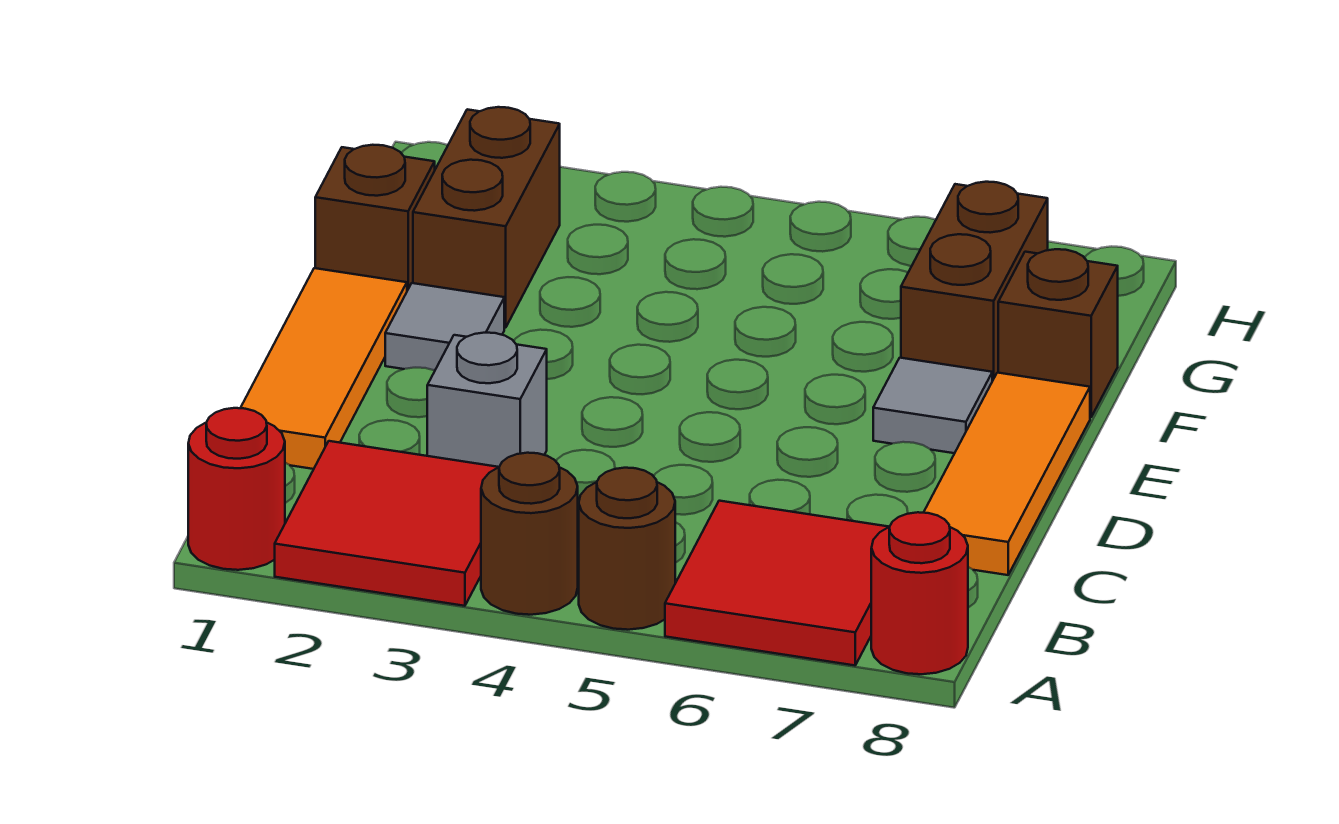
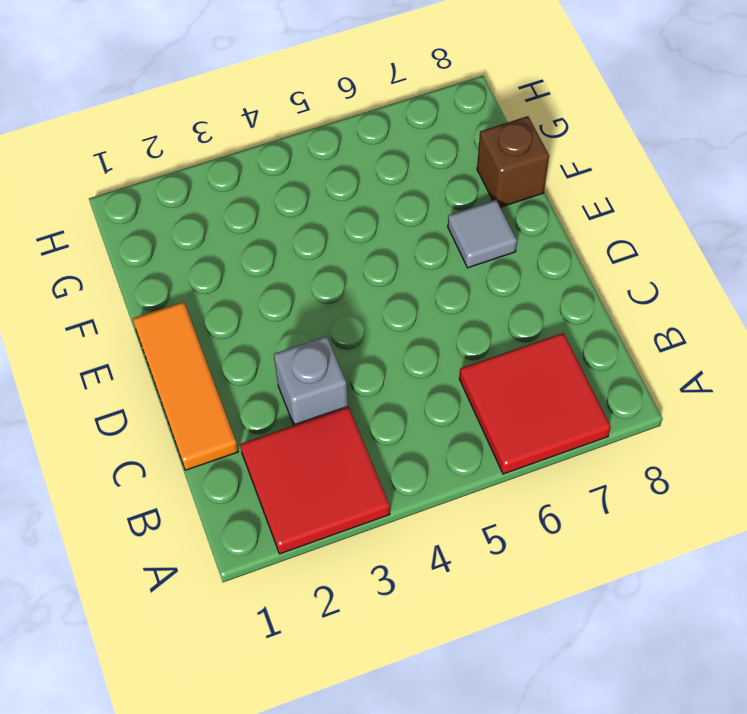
none -> red 1x1 round brick [188,408,285,570]
none -> brown 1x1 round brick [481,453,578,615]
none -> brown 1x1 round brick [579,468,675,630]

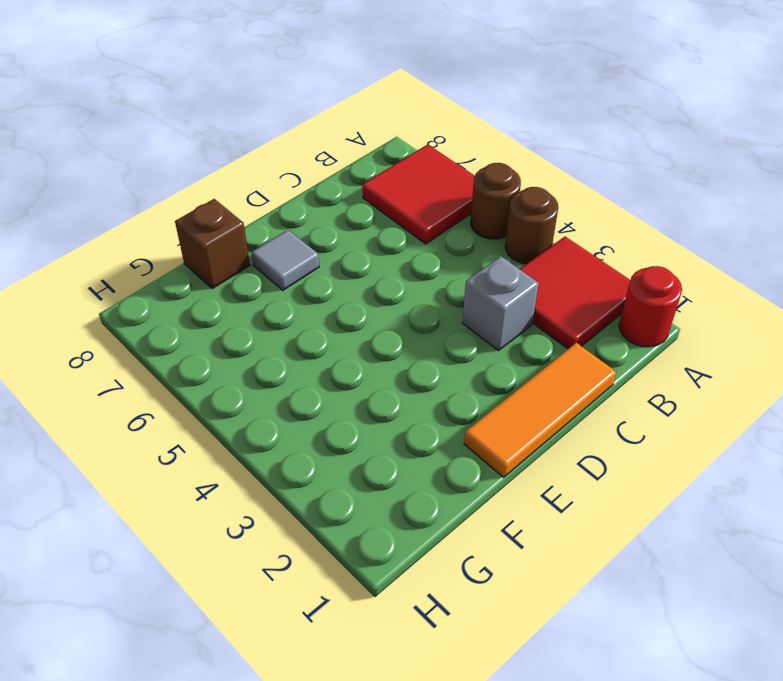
none -> red 1x1 round brick [871,512,968,674]
none -> orange 1x3 tile [924,373,1090,575]
none -> grey 1x1 tile [385,283,504,370]

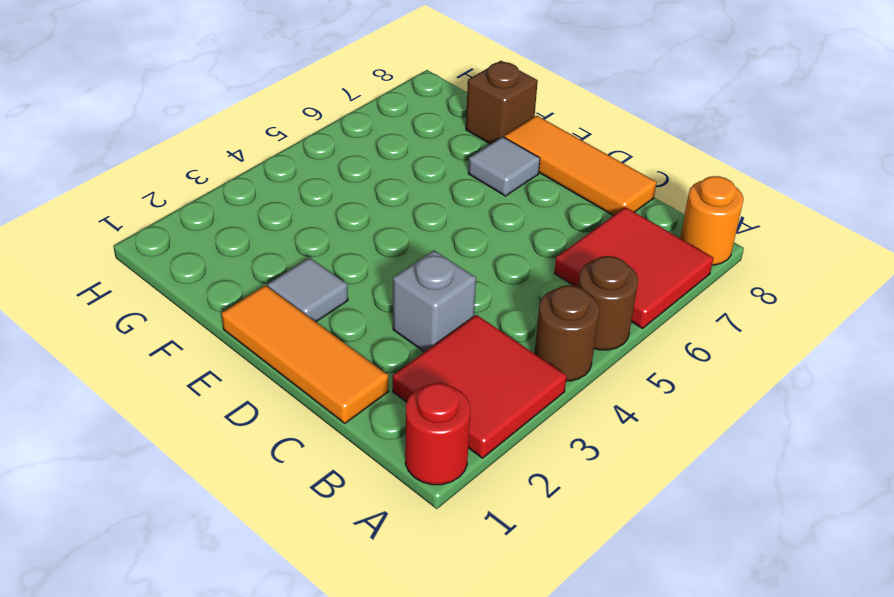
orange 1x1 round brick [680,176,744,265] -> red 1x1 round brick [871,512,968,674]
none -> brown 1x1 brick [315,145,435,291]
none -> brown 1x2 brick [413,107,560,328]
none -> brown 1x2 brick [901,182,1048,381]

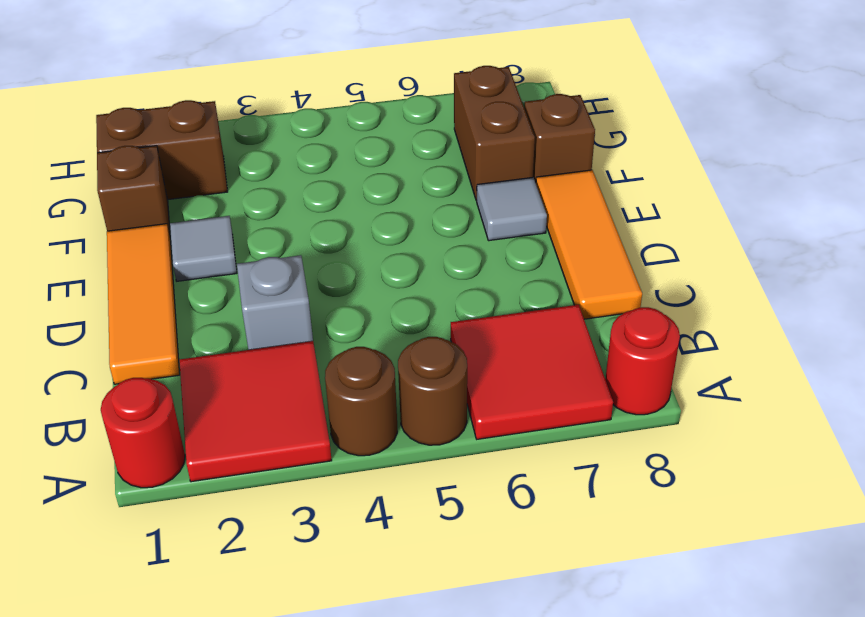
brown 1x2 brick [96,100,228,200] -> brown 1x2 brick turned to [413,107,560,328]

